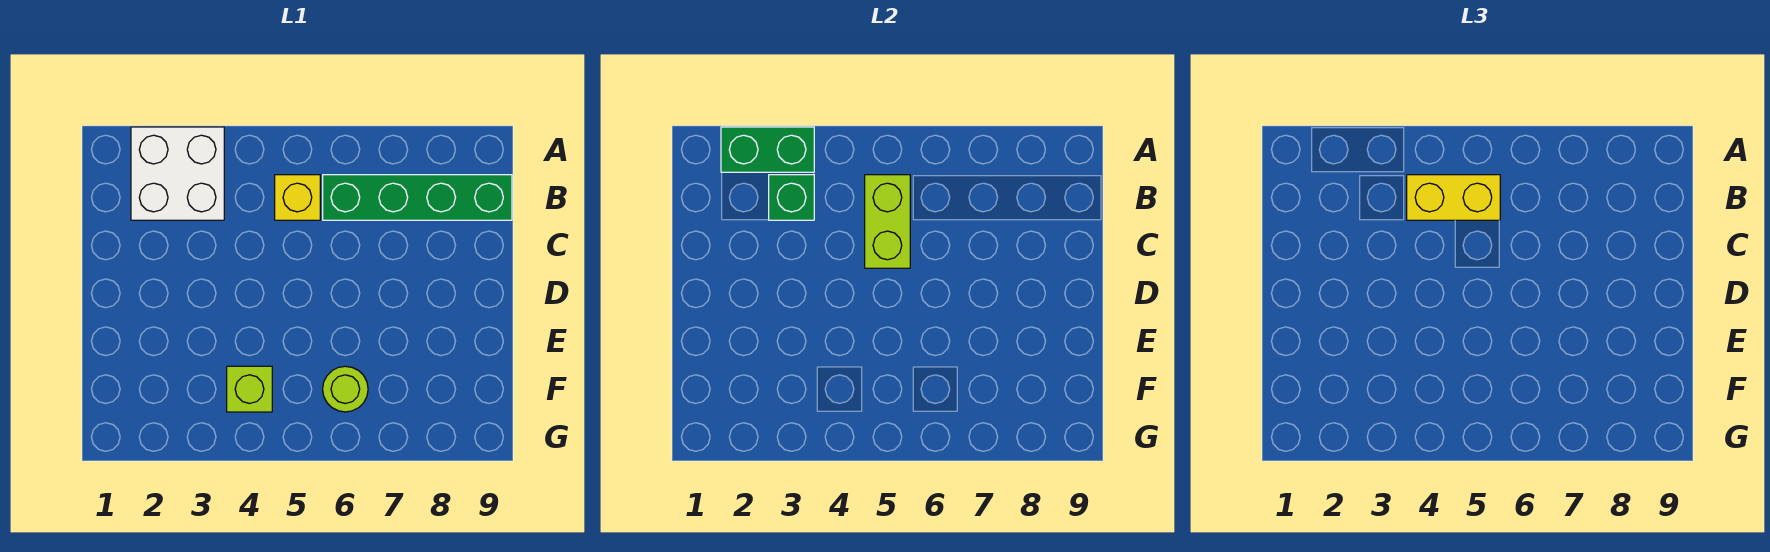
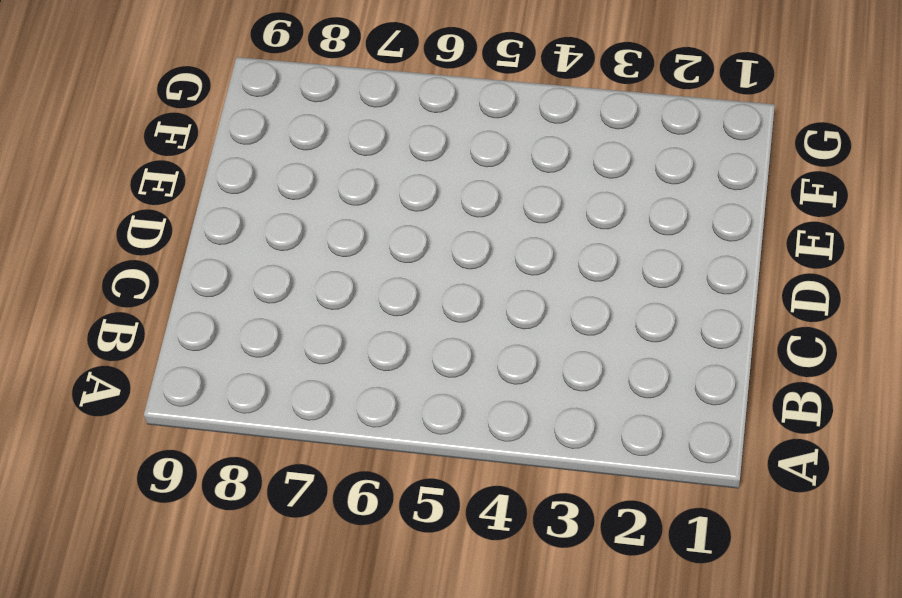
none -> white 2x2 brick [131,127,224,220]
none -> yellow 1x1 brick [275,175,320,220]

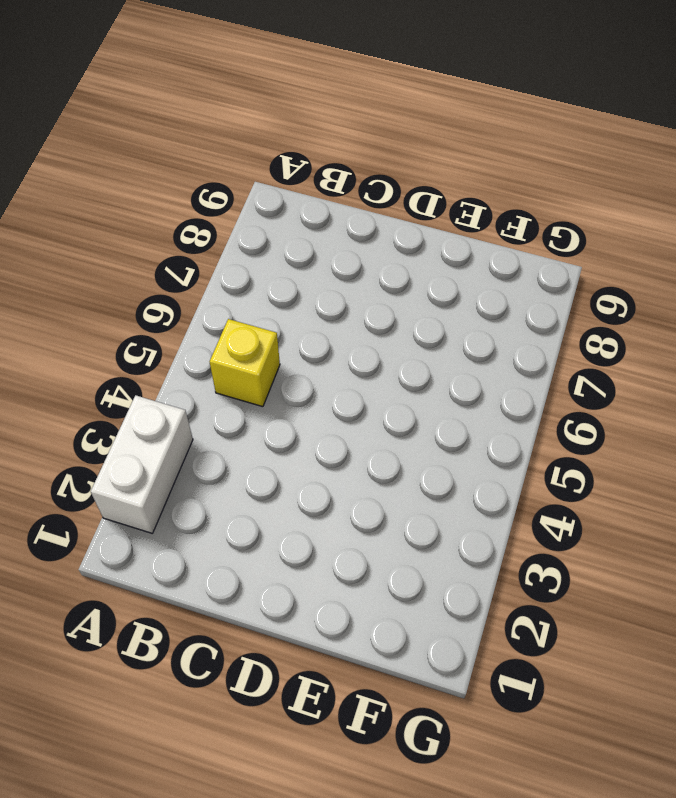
white 1x2 brick [91,395,193,533] -> white 2x2 brick [131,127,224,220]
none -> green 1x4 brick [323,175,512,220]
none -> lime 1x1 brick [227,366,272,412]

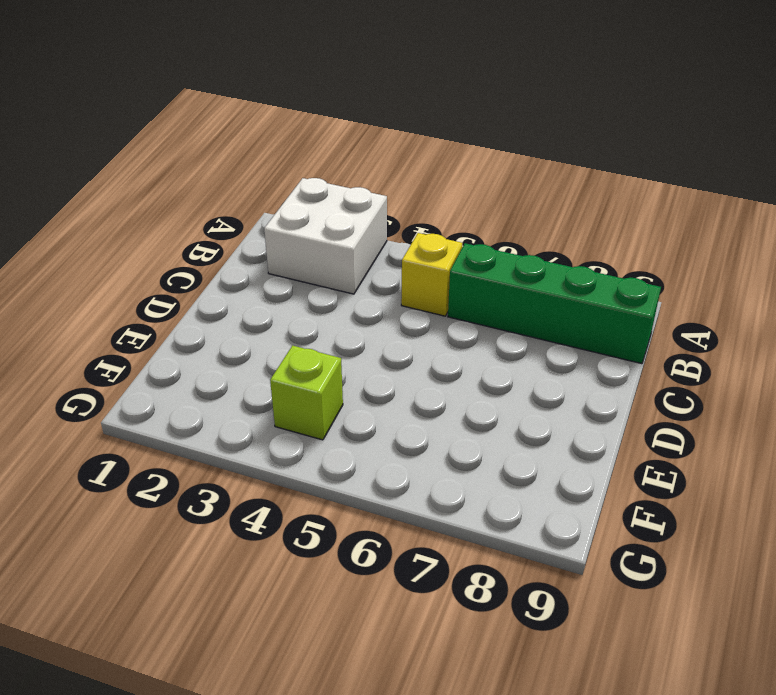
none -> lime 1x1 round brick [323,366,368,412]
none -> green 1x2 brick [721,127,814,172]

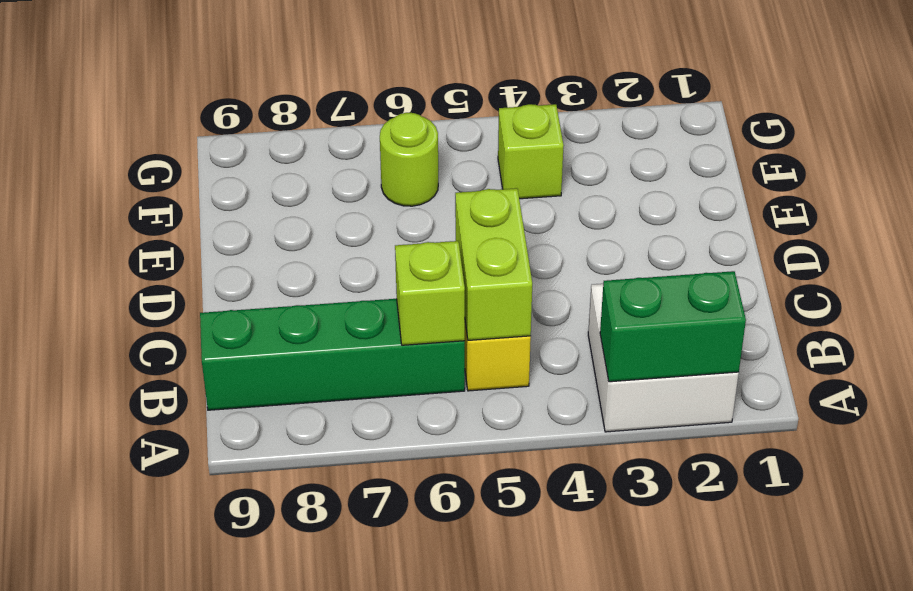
lime 1x1 brick [395,241,465,345] -> none
none -> green 1x1 brick [769,175,814,220]
none -> yellow 1x2 brick [1407,175,1500,220]

